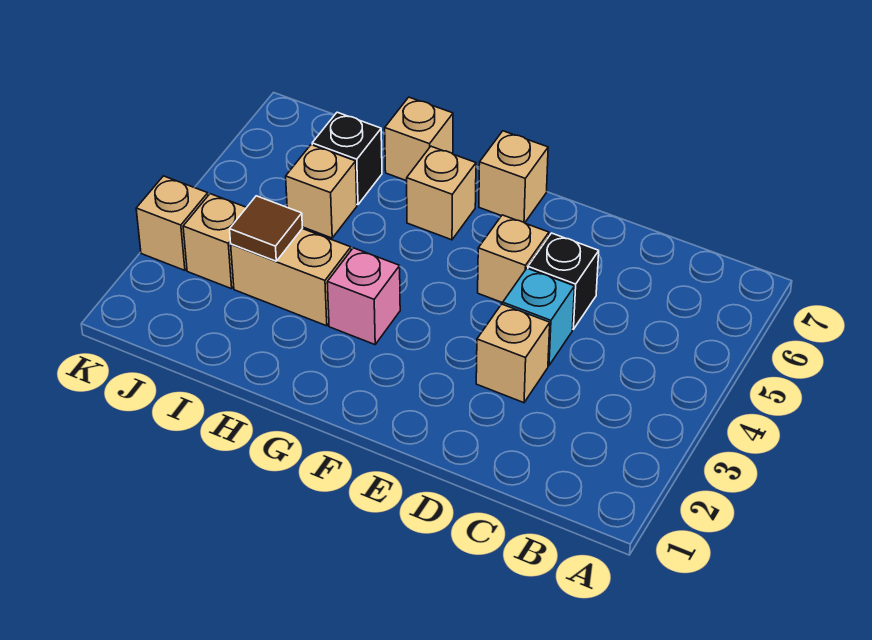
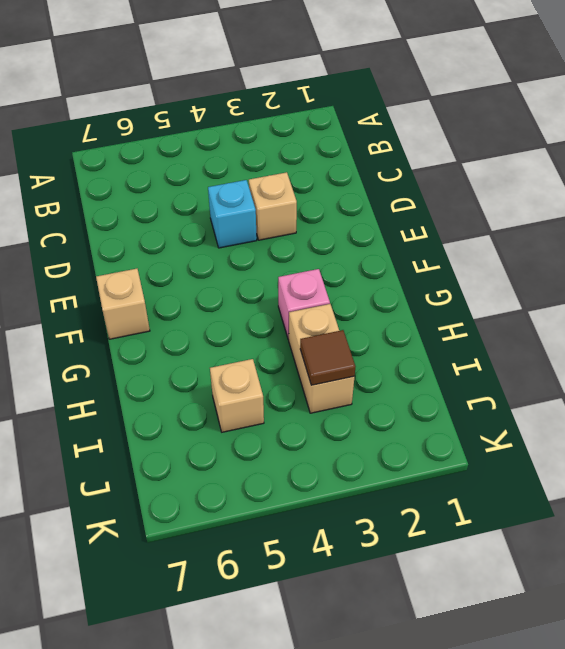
none -> black 1x1 brick [528,233,599,329]
none -> tan 1x1 brick [478,215,549,303]
none -> tan 1x1 brick [407,146,476,240]

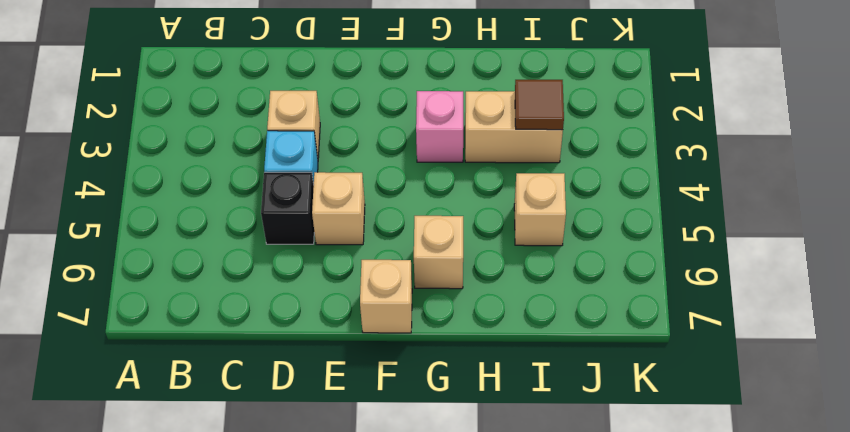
none -> tan 1x1 brick [385,97,453,181]
none -> black 1x1 brick [312,112,382,205]
none -> tan 1x1 brick [183,194,247,289]

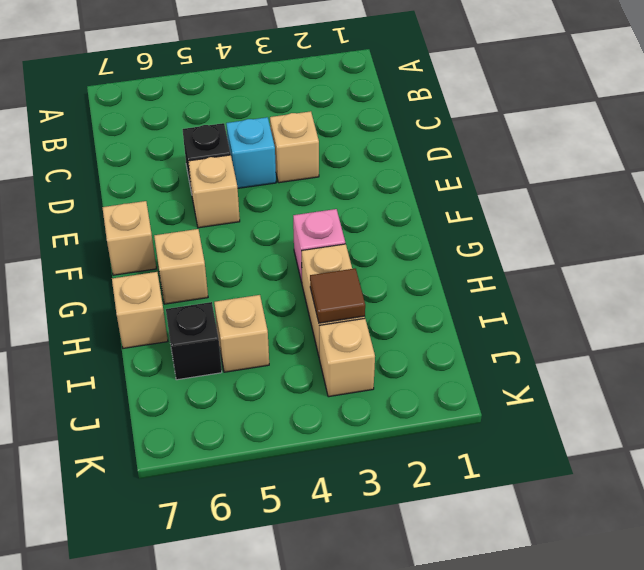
none -> tan 1x1 brick [136,176,208,270]

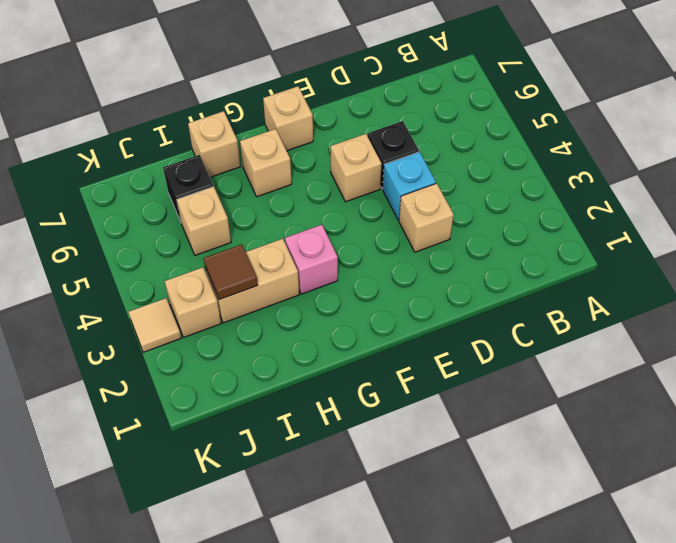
tan 1x1 tile [128,298,181,352] -> tan 1x1 brick [136,176,208,270]

